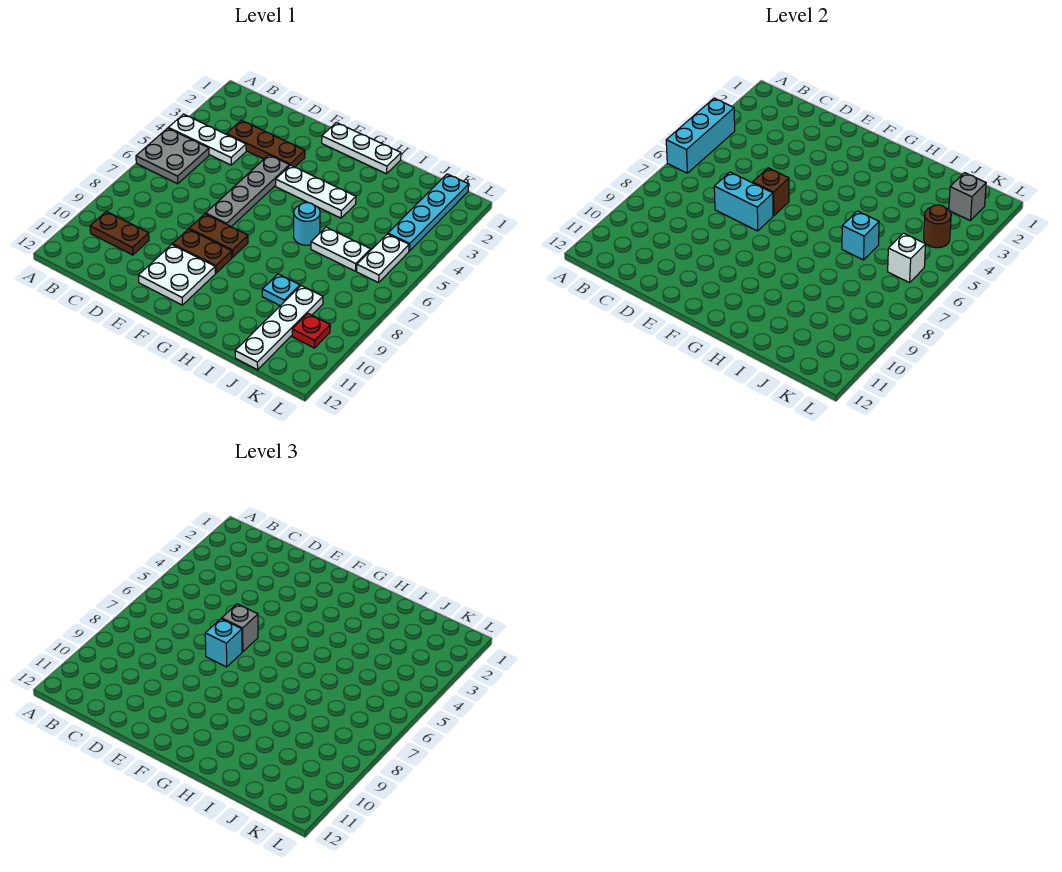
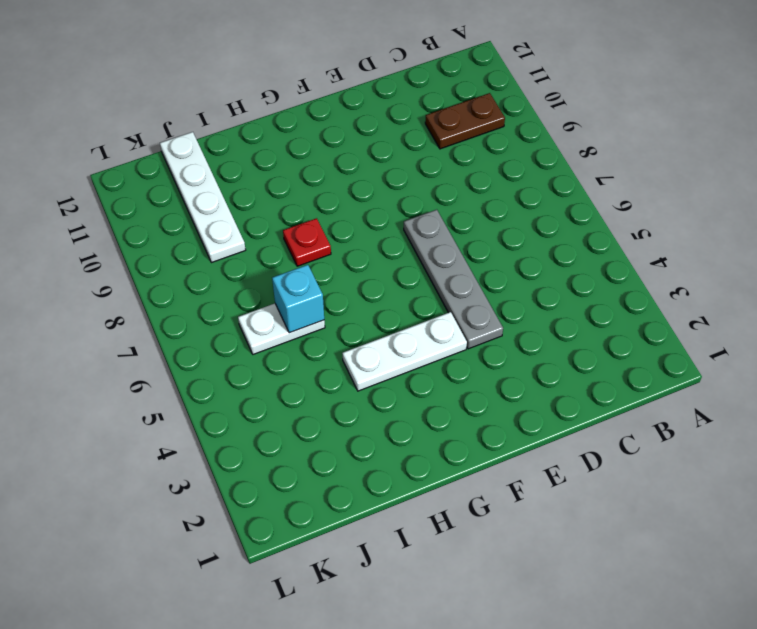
red 1x1 plate [283,218,331,266] -> red 1x1 plate moved to [292,314,330,348]
none -> white 1x3 plate [169,114,246,165]
none -> grey 2x2 plate [136,128,209,184]
none -> brown 1x3 plate [227,120,305,167]

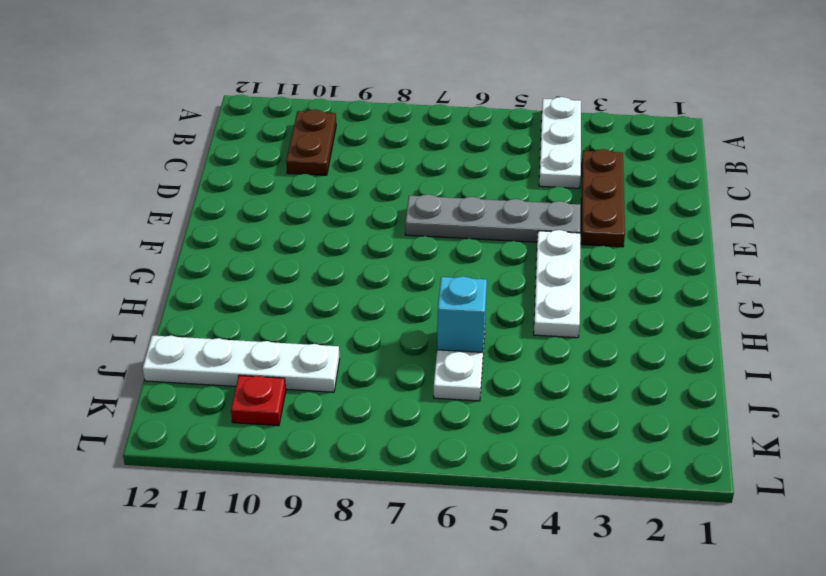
none -> grey 2x2 plate [136,128,209,184]
none -> brown 1x2 plate [189,214,248,257]
none -> brown 1x2 plate [173,229,232,273]

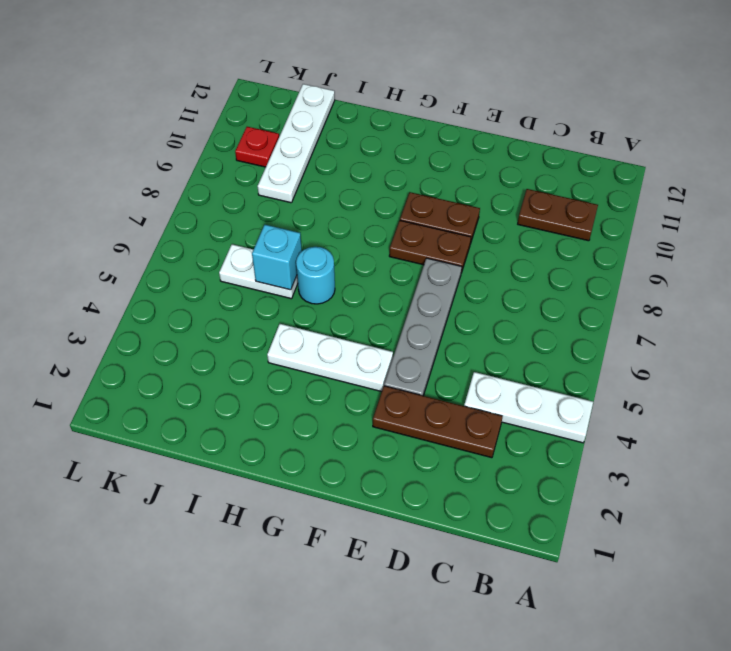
none -> grey 2x2 plate [136,128,209,184]
none -> white 2x2 plate [138,245,215,305]
none -> white 1x3 plate [322,123,401,174]

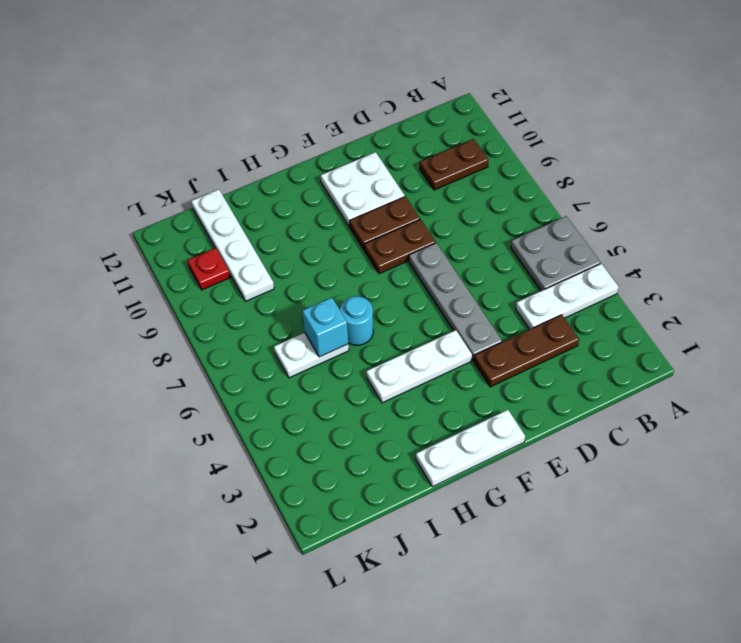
none -> cyan 1x1 plate [262,274,300,306]
none -> cyan 1x4 plate [388,174,469,251]
none -> white 1x2 plate [357,234,409,283]

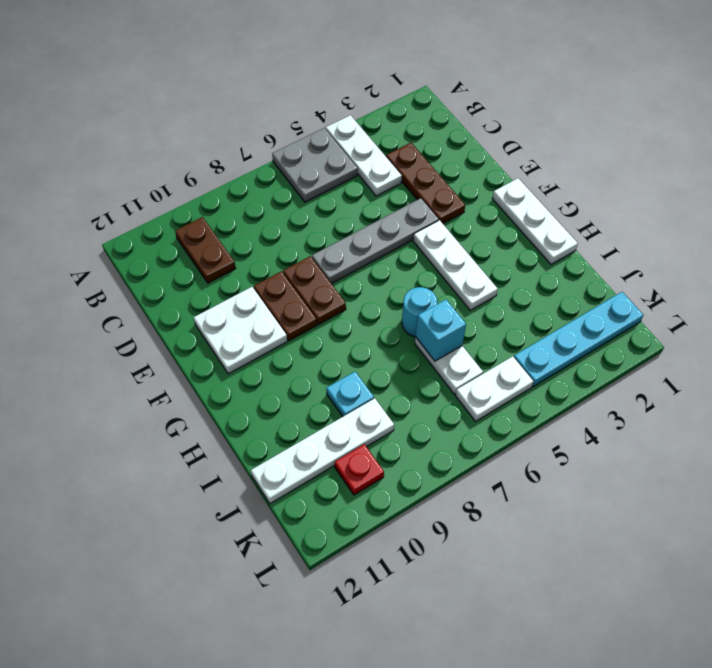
none -> cyan 1x3 brick [666,98,735,173]
none -> cyan 1x2 brick [714,172,773,231]
none -> brown 1x1 brick [753,168,789,216]

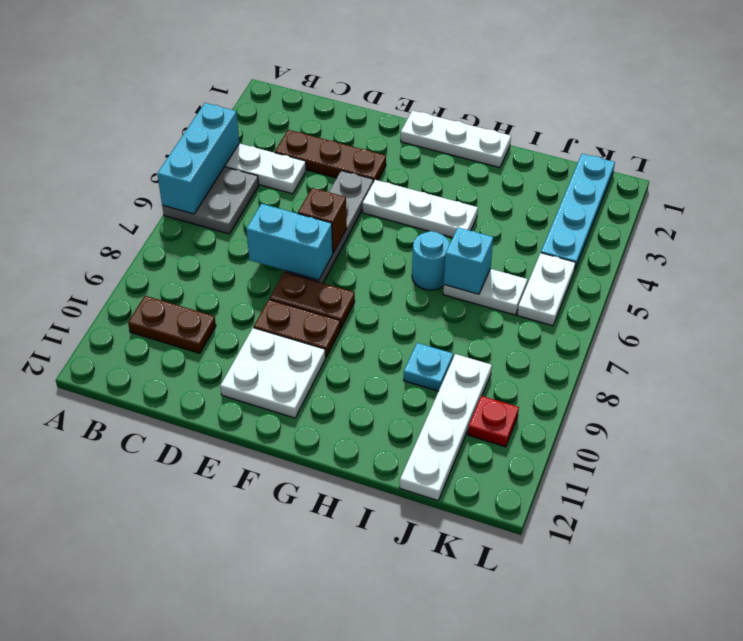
none -> grey 1x1 brick [949,173,986,221]
none -> brown 1x1 round brick [924,205,951,248]
none -> white 1x1 brick [888,233,926,283]

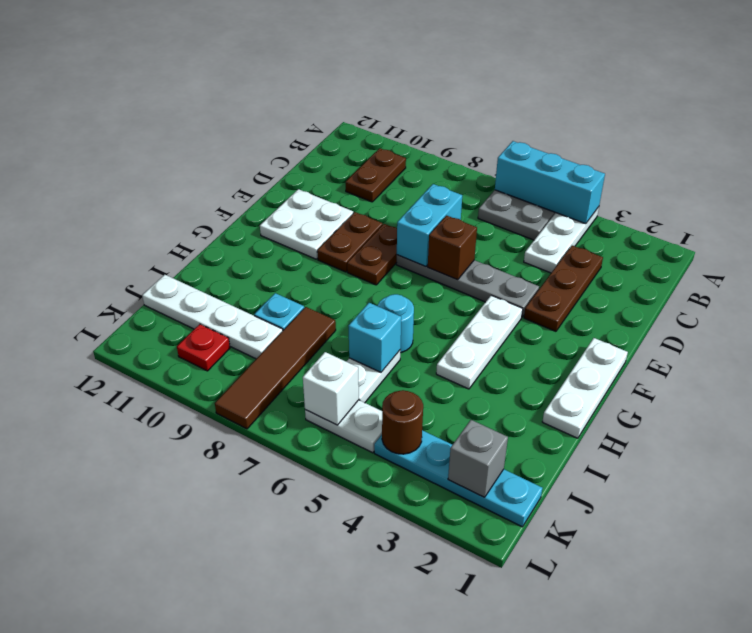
brown 1x4 tile [215,307,336,429] -> none
none -> grey 1x1 brick [222,604,258,652]
none -> cyan 1x1 brick [205,619,242,667]

